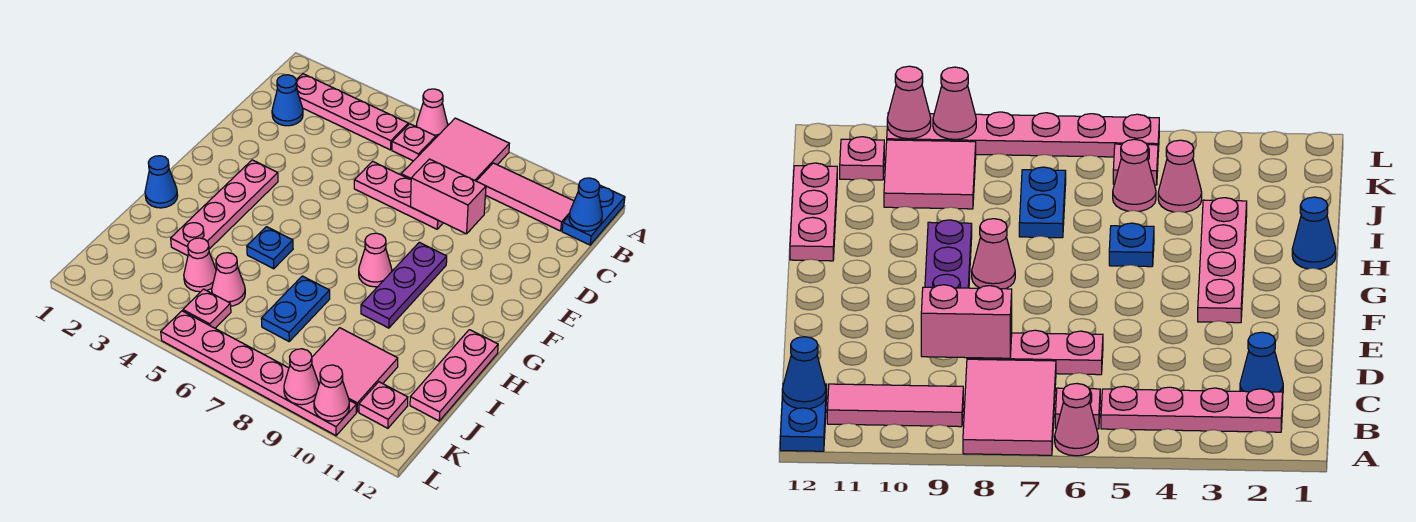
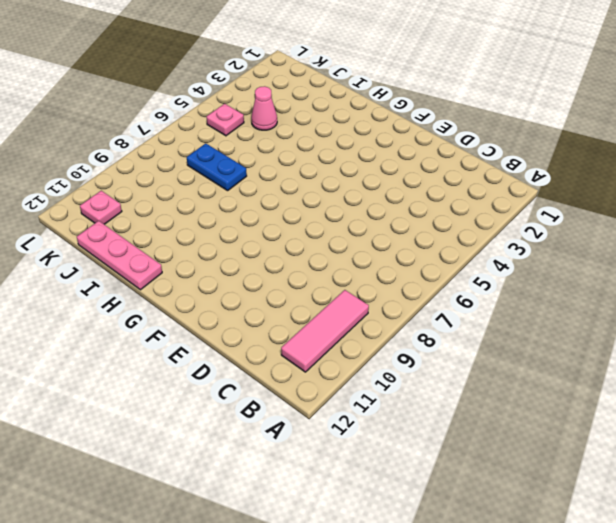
none -> pink 1x1 cone [416,89,448,137]
none -> pink 2x3 tile [401,118,509,181]
none -> blue 1x2 plate [562,185,625,245]

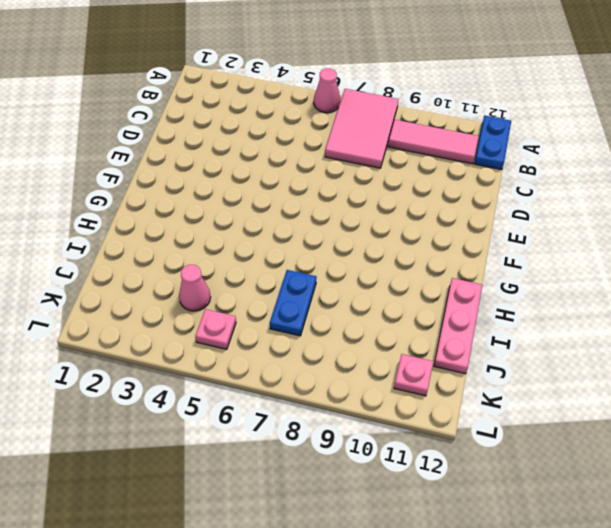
none -> pink 1x4 plate [296,74,408,150]
none -> pink 1x1 plate [392,124,436,161]
none -> blue 1x1 cone [272,75,303,126]

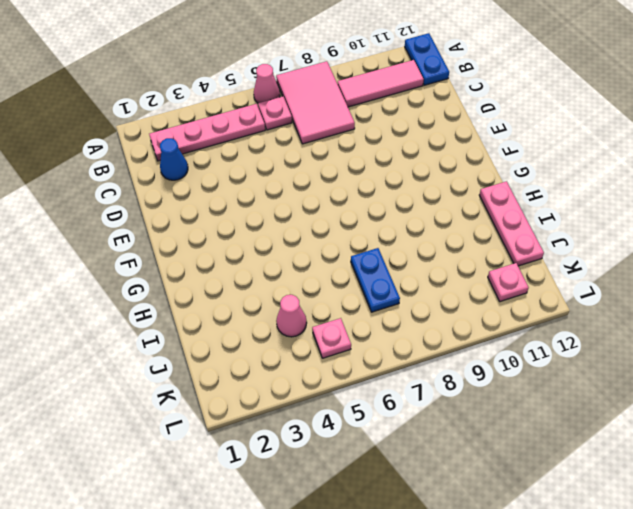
none -> pink 1x3 plate [354,161,443,229]
none -> pink 1x4 plate [171,160,278,256]
none -> purple 1x3 plate [361,242,447,328]

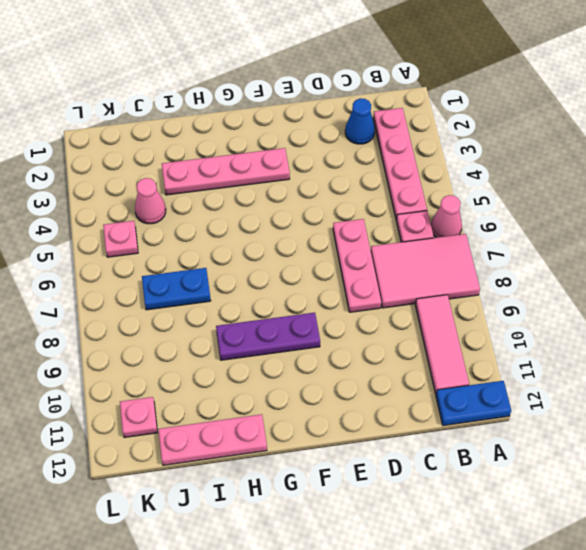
none -> pink 1x1 cone [359,233,392,287]
none -> blue 1x1 cone [145,156,178,208]
none -> blue 1x1 plate [247,227,293,269]

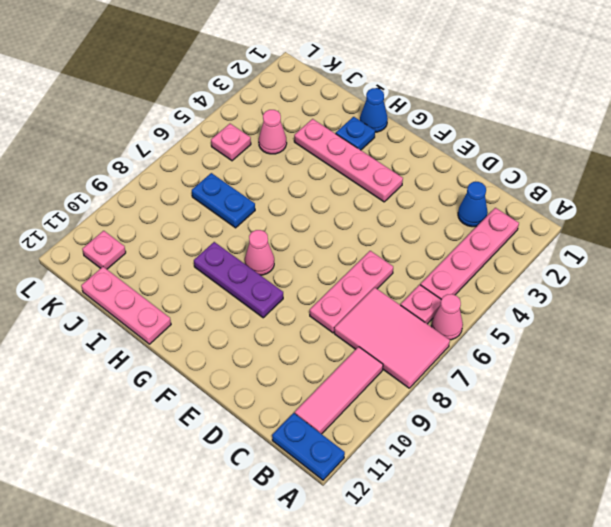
blue 1x1 plate [336,117,375,150] -> blue 1x1 plate moved to [247,227,293,269]
none -> pink 1x1 cone [212,253,245,306]
none -> pink 2x2 tile [312,328,398,412]
none -> pink 1x6 plate [161,311,356,436]

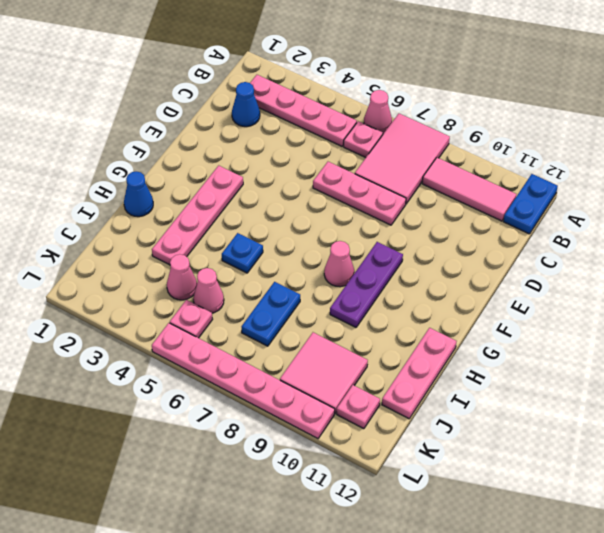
none -> blue 1x1 cone [569,178,602,231]
none -> pink 1x2 brick [411,159,486,234]
none -> pink 1x1 cone [284,349,319,405]

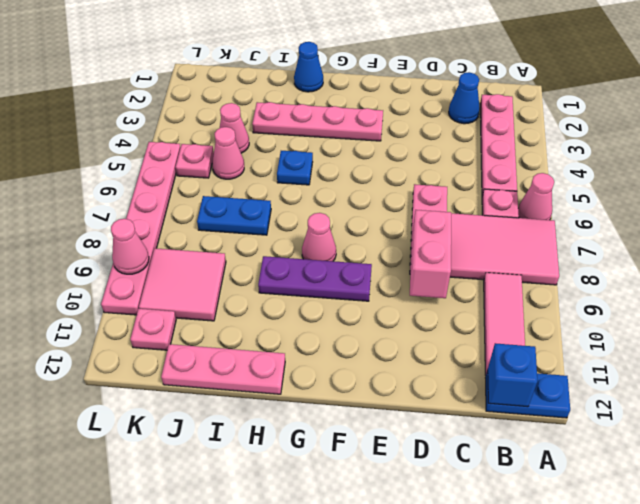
blue 1x1 brick [488,343,537,407] -> blue 1x1 cone [569,178,602,231]
none -> pink 1x1 cone [314,365,349,421]

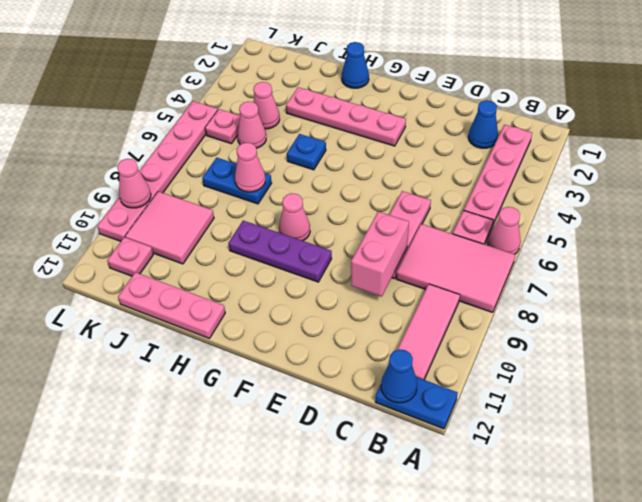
pink 1x1 cone [235,143,265,192] -> pink 1x1 cone moved to [314,365,349,421]

